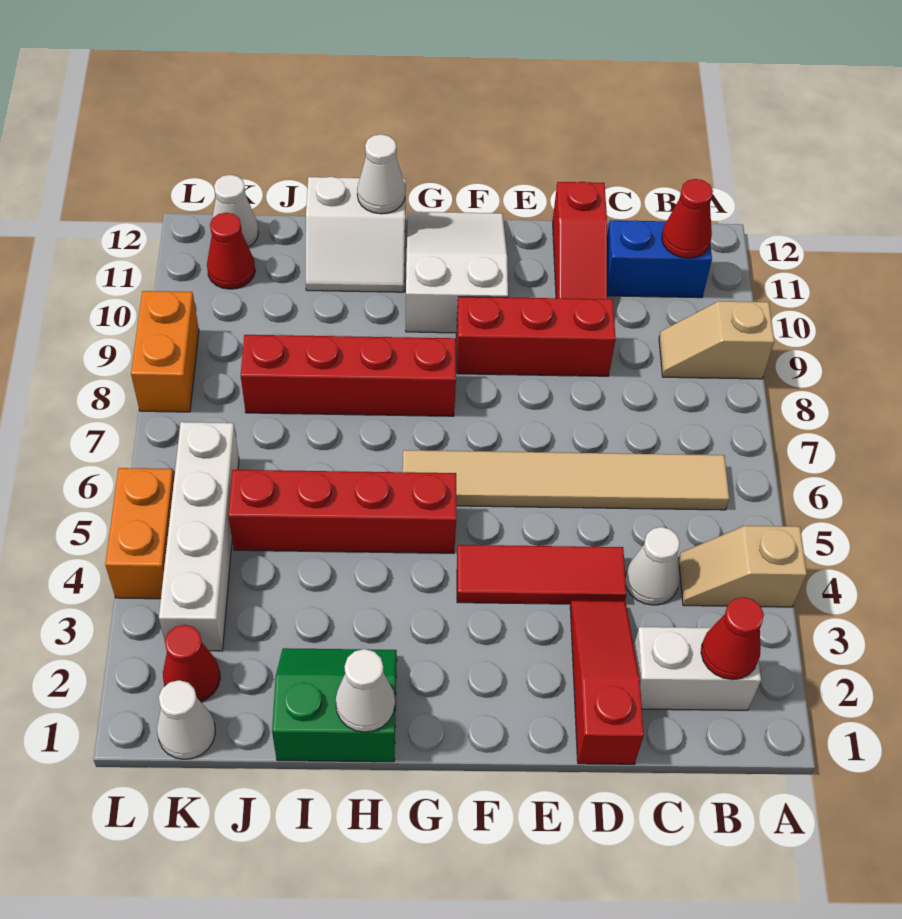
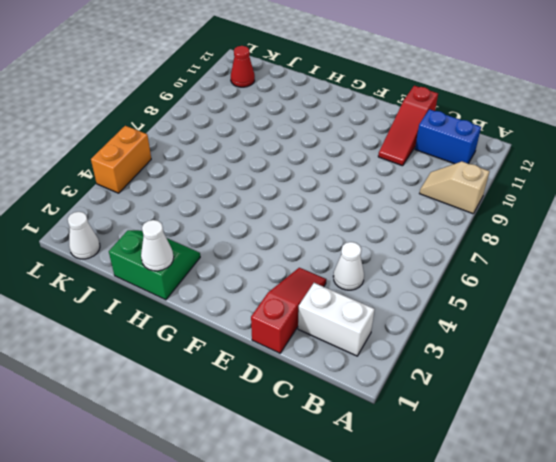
none -> tan 1x2 slope [679,526,807,607]
none -> tan 1x6 tile [403,450,729,510]
none -> red 1x3 tile [457,545,626,604]

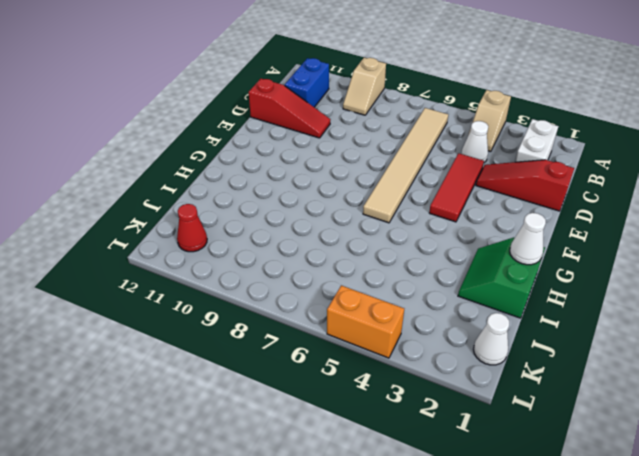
none -> red 1x3 brick [456,297,616,376]
none -> white 2x3 slope [406,212,508,333]
none -> red 1x4 brick [228,470,456,553]

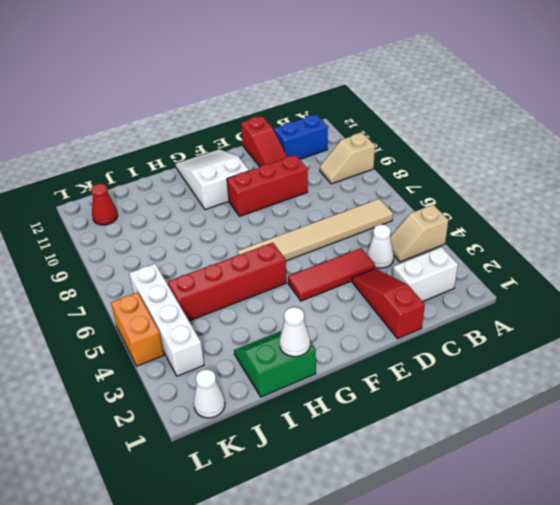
none -> red 1x4 brick [241,335,456,416]
none -> white 2x2 slope [306,177,406,292]
none -> red 1x1 cone [163,625,220,702]

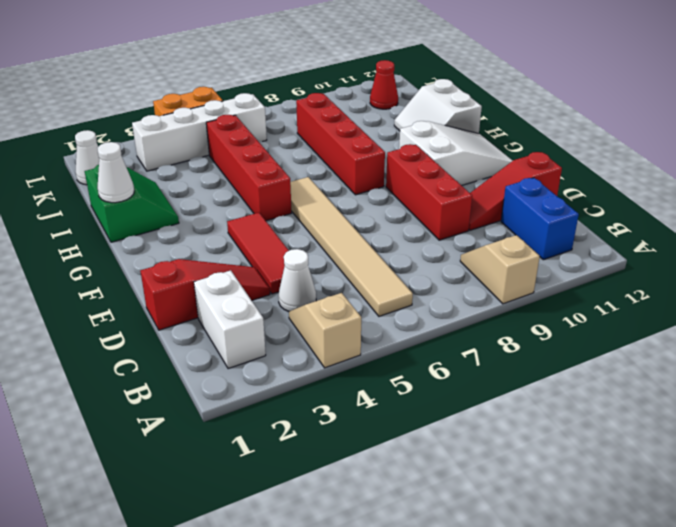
none -> red 1x1 cone [163,625,220,702]
none -> white 1x1 cone [212,175,259,247]
none -> orange 1x2 brick [131,291,199,412]

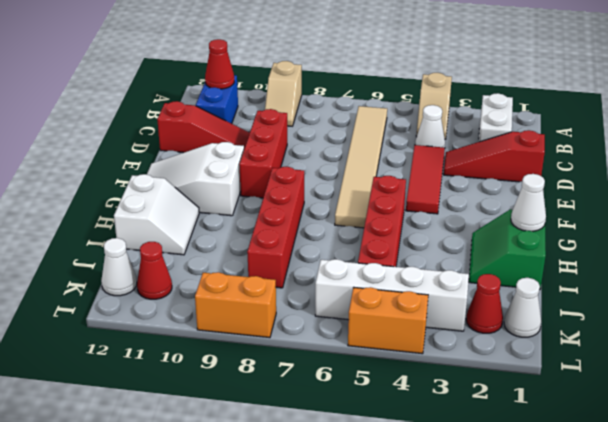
none -> red 1x1 cone [701,597,764,680]
none -> white 1x1 cone [357,134,405,214]

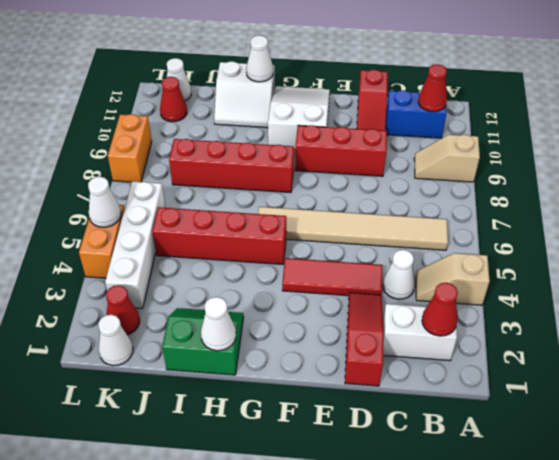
white 1x1 cone [88,177,121,227] -> none

